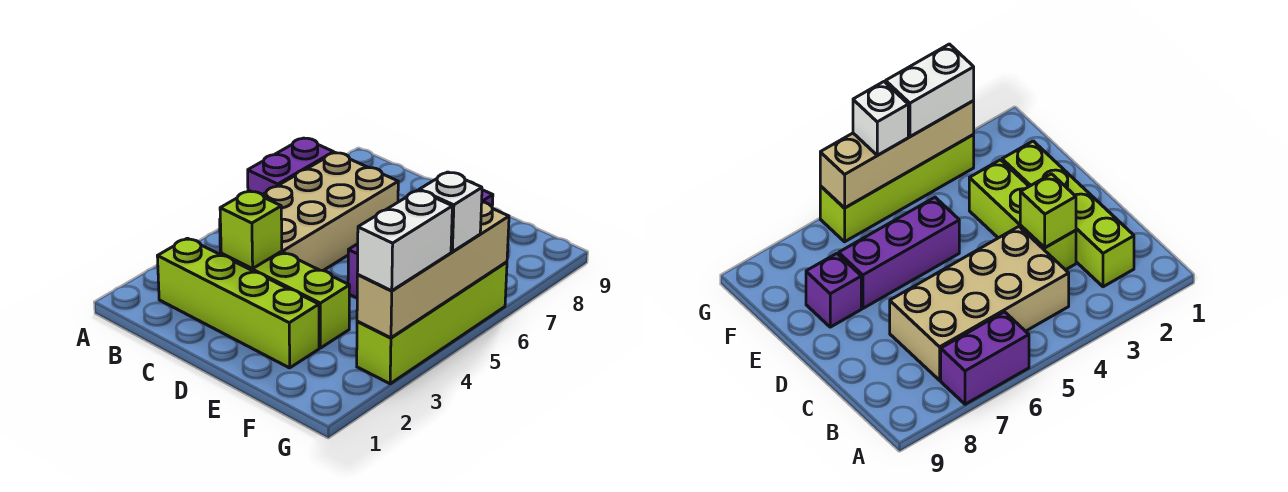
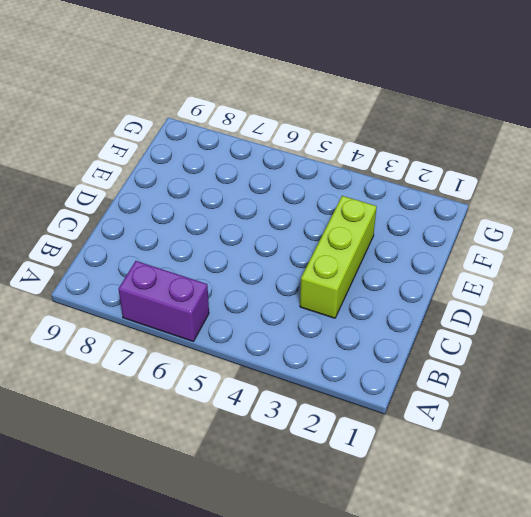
none -> lime 1x4 brick [157,238,319,368]
none -> tan 2x4 brick [220,153,398,271]

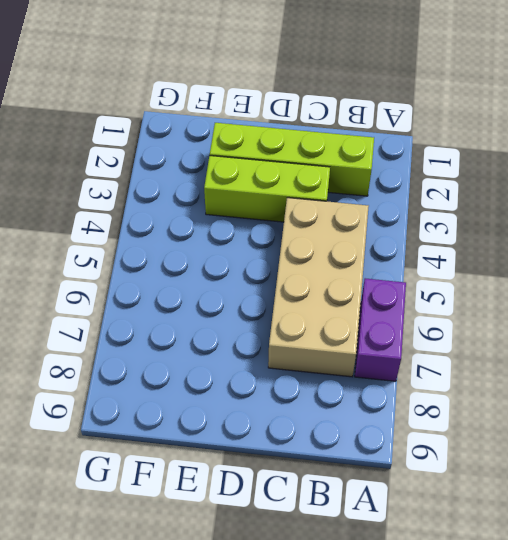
none -> purple 1x3 brick [839,197,959,308]
none -> purple 1x1 brick [806,254,861,327]

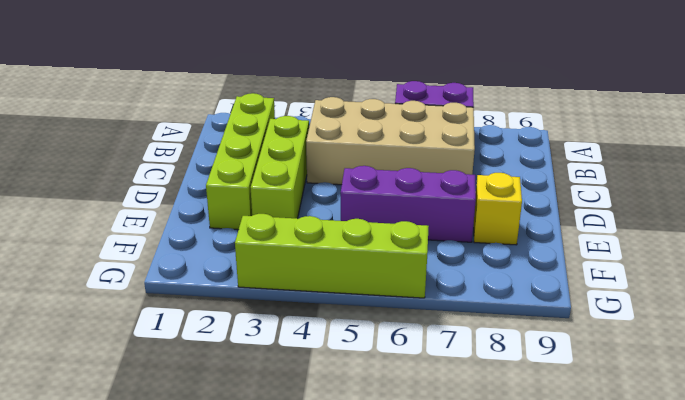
yellow 1x1 brick [474,173,522,245] -> purple 1x1 brick [806,254,861,327]
none -> lime 1x1 brick [220,191,282,269]
none -> tan 1x4 brick [357,202,509,338]

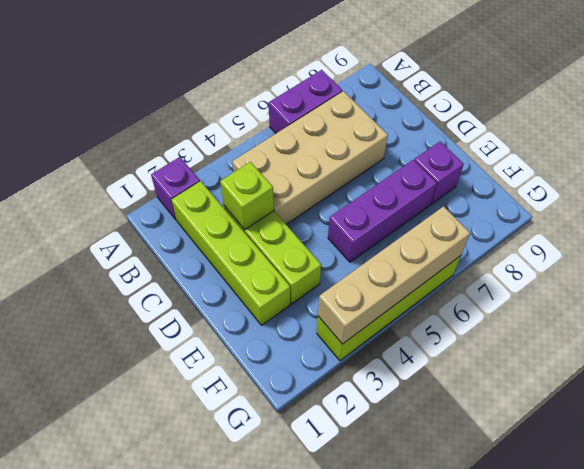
purple 1x1 brick [151,157,200,220] -> none
none -> white 1x2 brick [357,190,452,291]
none -> white 1x1 brick [419,172,482,252]

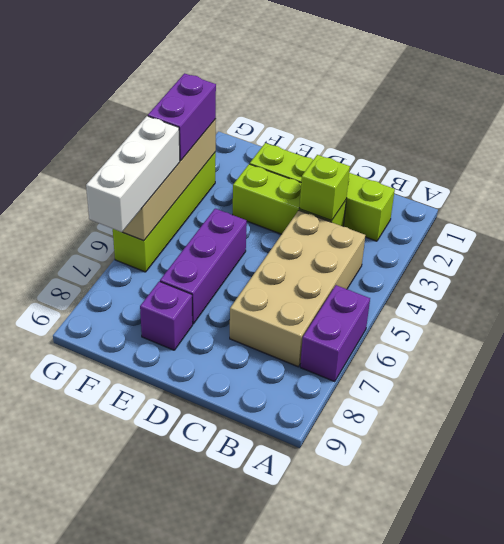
purple 1x2 brick [148,73,216,161] -> white 1x2 brick [357,190,452,291]
white 1x3 brick [86,116,180,232] -> white 1x1 brick [419,172,482,252]

